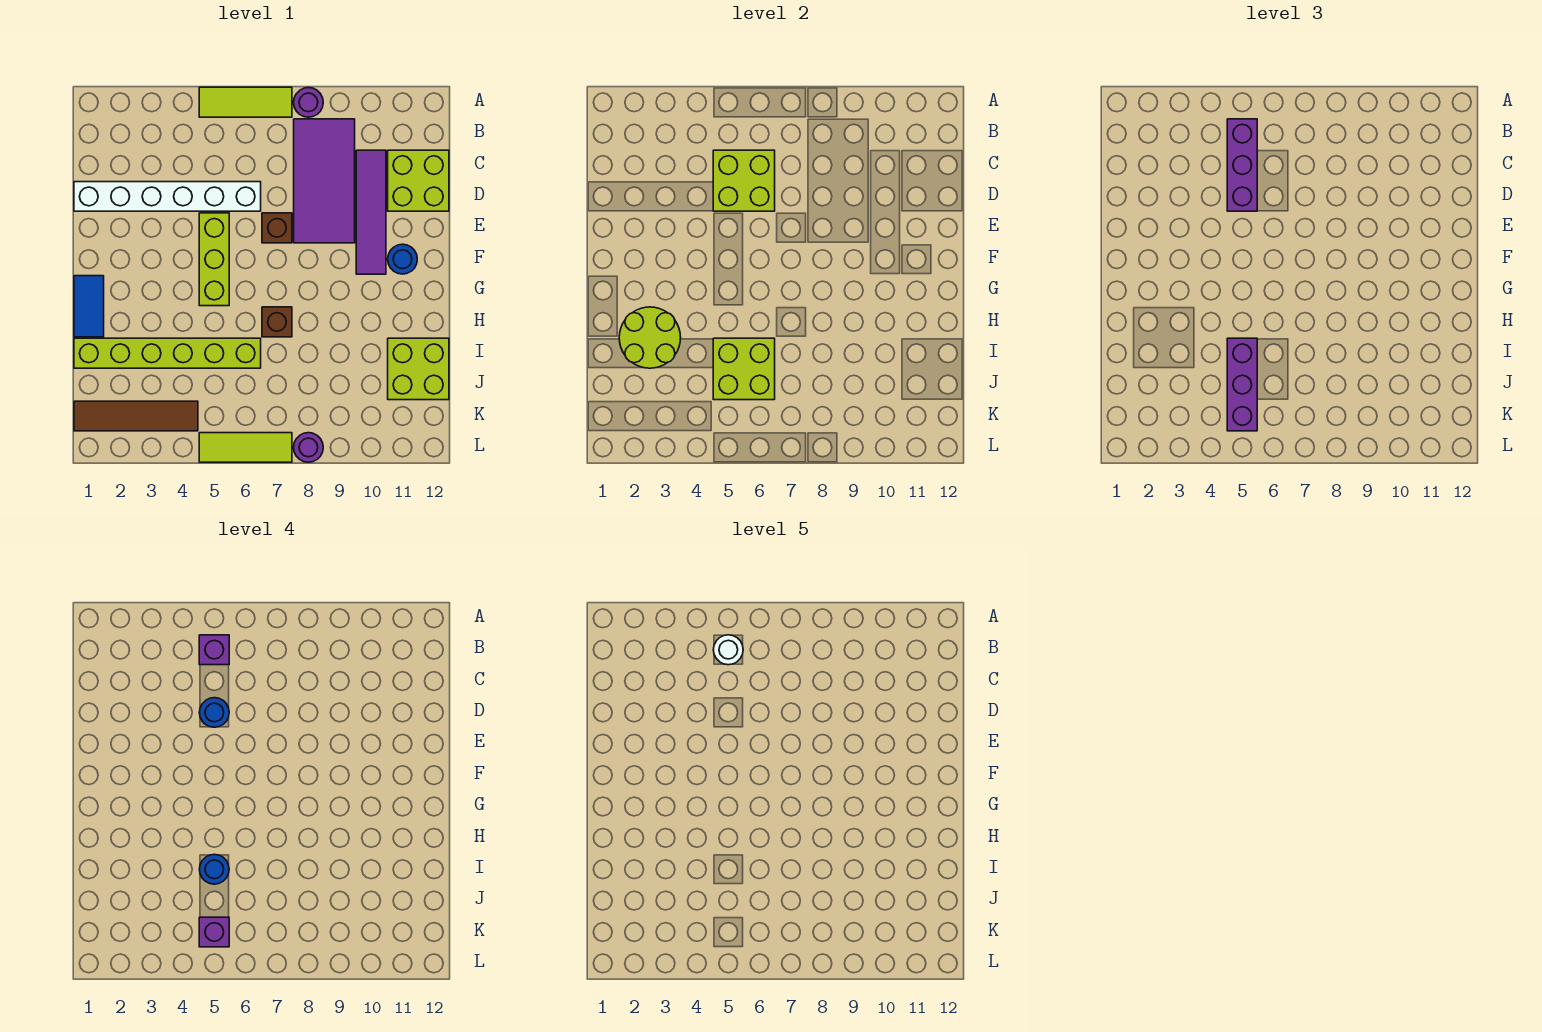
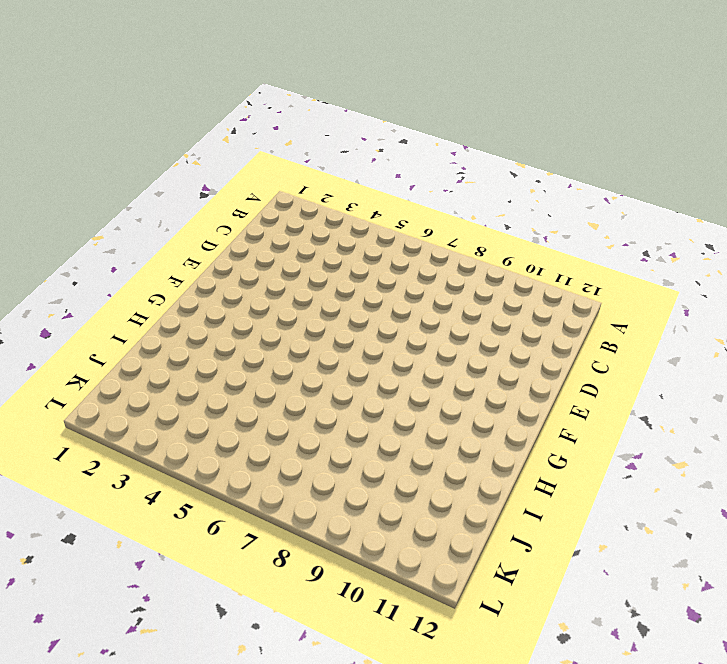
none -> lime 1x3 tile [199,87,292,117]
none -> purple 1x1 round brick [294,88,323,117]
none -> purple 2x4 tile [294,119,355,243]

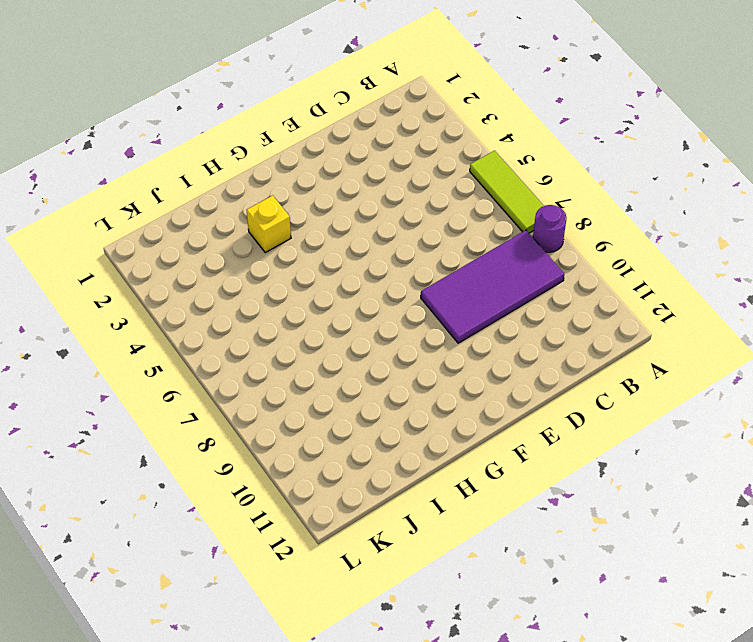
yellow 1x1 brick [247,195,291,252] -> none
none -> purple 1x4 tile [356,150,386,274]
none -> lime 2x2 brick [388,150,449,211]
none -> white 1x6 brick [74,182,261,211]

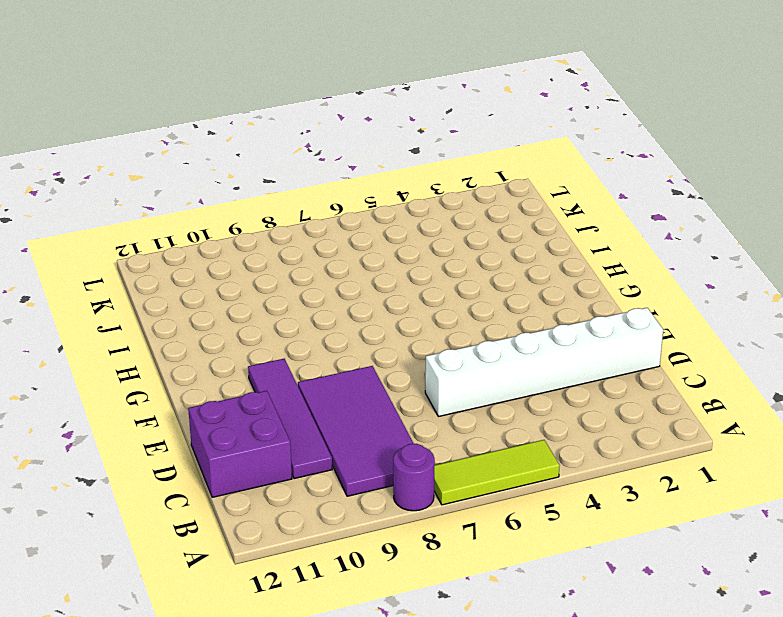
purple 2x2 brick [188,391,292,497] -> lime 2x2 brick [388,150,449,211]
none -> lime 1x3 brick [199,213,229,306]
none -> brown 1x1 brick [262,213,292,243]
none -> blue 1x1 round brick [388,244,417,274]

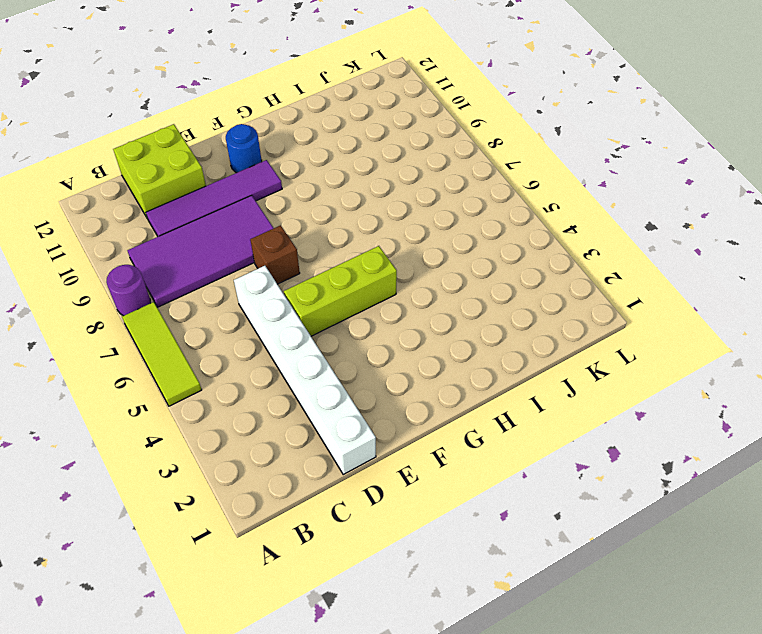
none -> blue 1x2 tile [74,276,104,337]
none -> brown 1x1 brick [262,307,292,337]
none -> lime 1x6 brick [74,338,261,368]

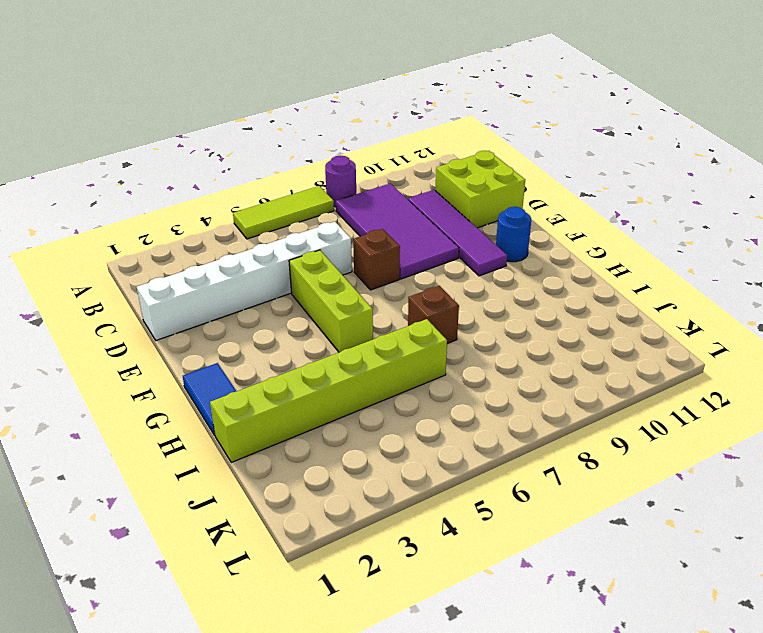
none -> lime 2x2 brick [388,338,449,400]
none -> brown 1x4 tile [74,401,198,431]
none -> lime 1x3 tile [199,433,292,462]

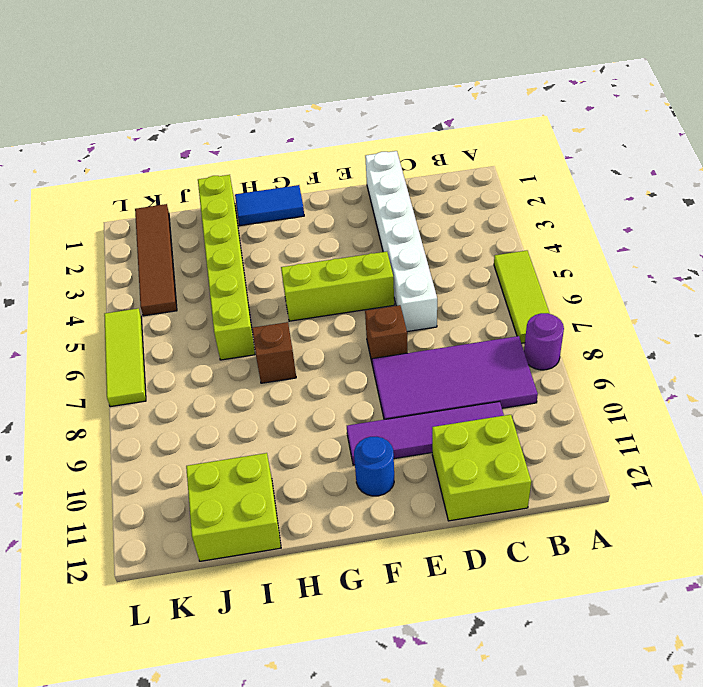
none -> purple 1x1 round brick [294,433,323,462]
none -> lime 2x2 brick [713,150,775,211]
none -> lime 2x2 round brick [619,307,681,368]

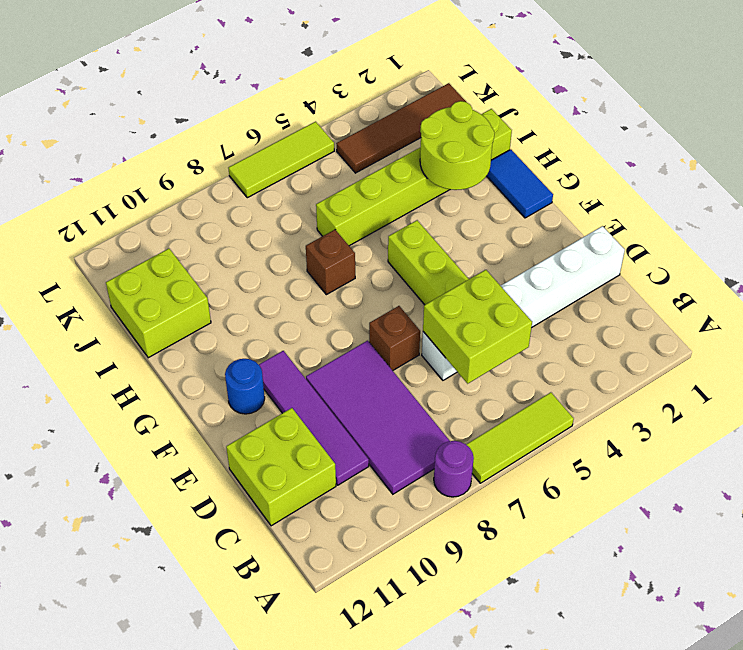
none -> purple 1x1 round brick [294,433,323,462]
none -> lime 2x2 brick [713,338,775,400]
none -> purple 1x3 brick [1227,119,1257,211]

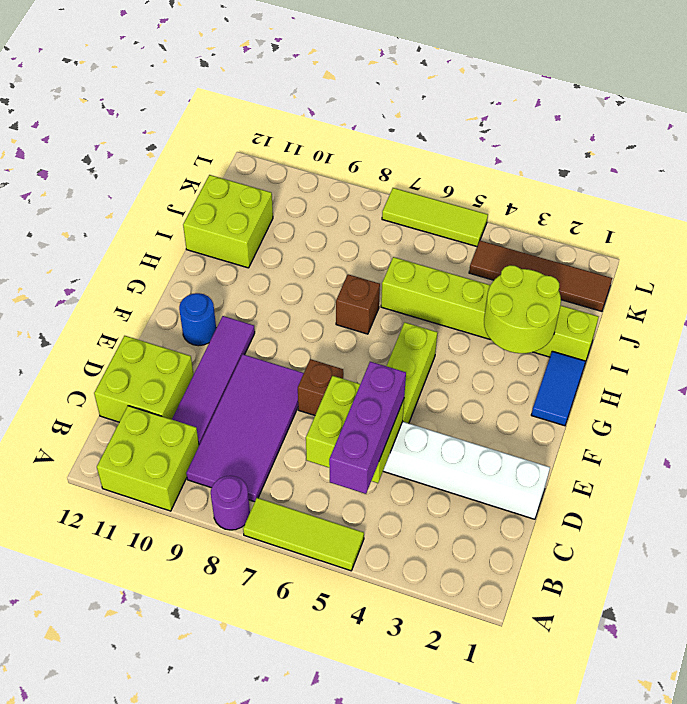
lime 2x2 brick [97,406,199,511] -> lime 2x2 brick moved to [713,338,775,400]
none -> purple 1x1 round brick [294,433,323,462]
none -> purple 1x3 brick [1227,338,1257,431]
none -> purple 1x1 brick [199,635,229,665]

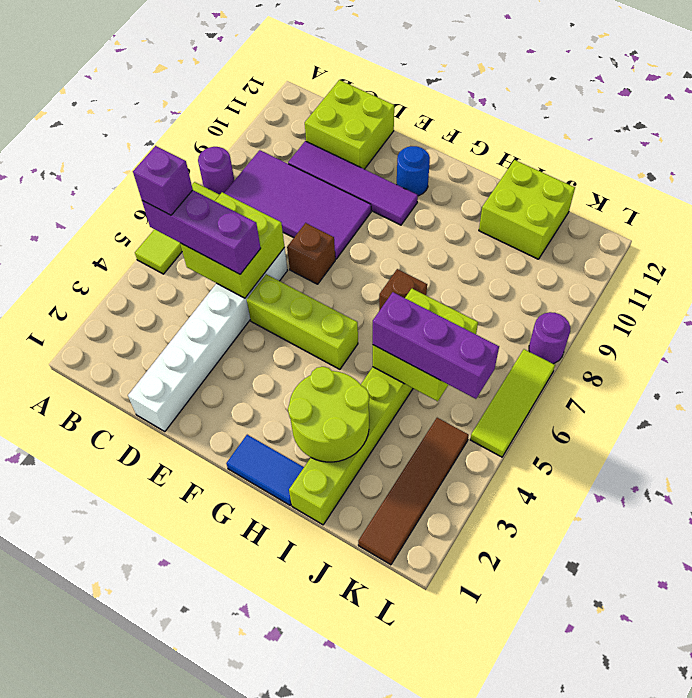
none -> blue 1x1 round brick [199,698,229,727]
none -> blue 1x1 round brick [199,854,229,884]
none -> purple 1x1 brick [199,917,229,947]

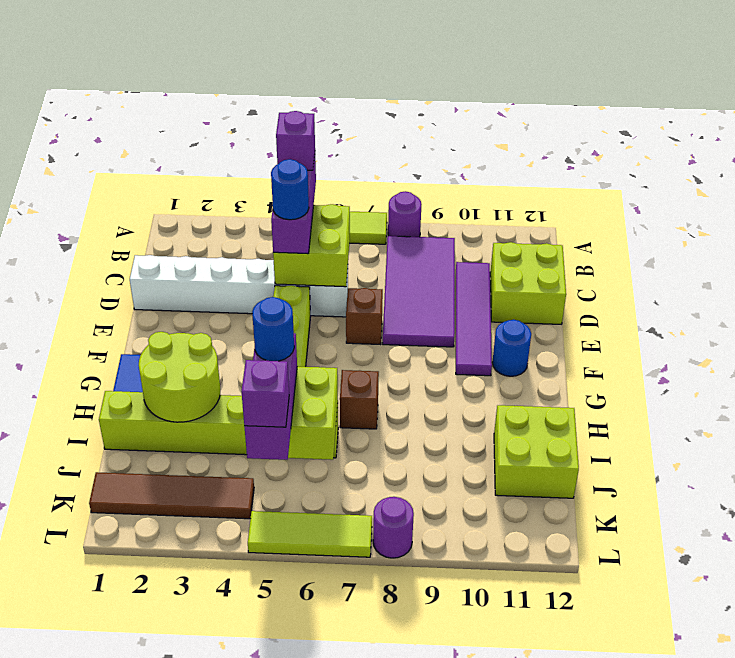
none -> white 1x1 round brick [713,635,743,665]

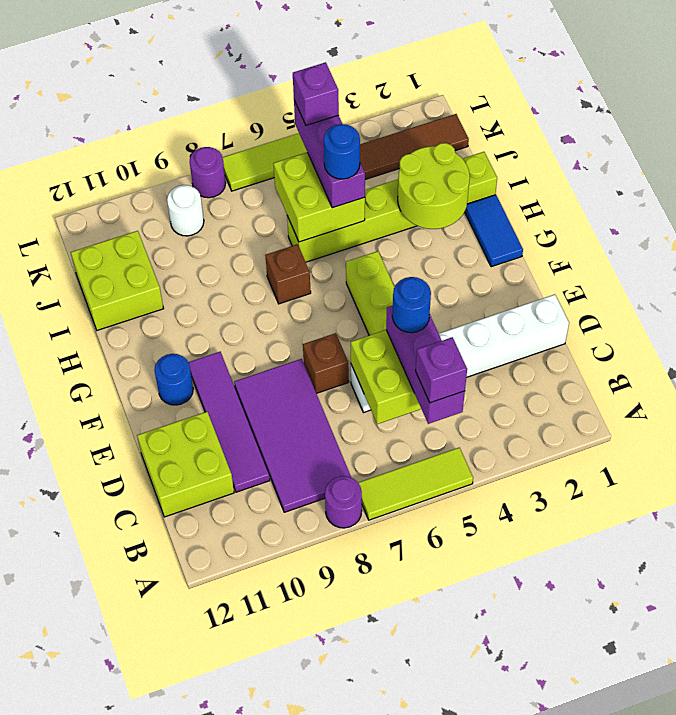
white 1x1 round brick [167,185,204,236] -> white 1x1 round brick moved to [713,635,743,665]

